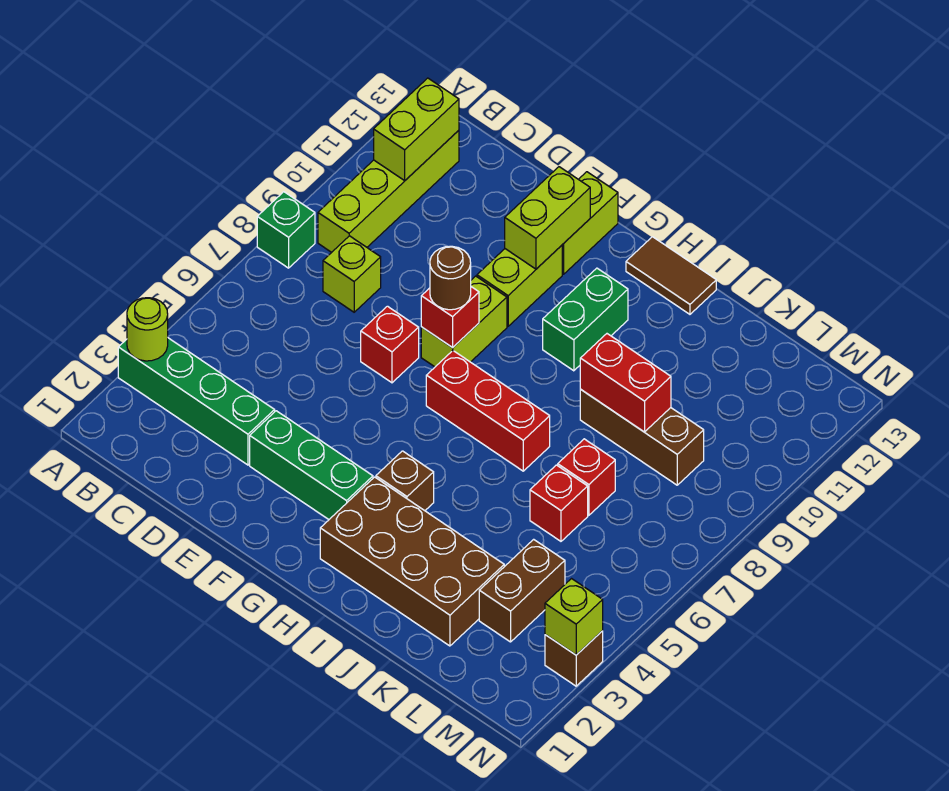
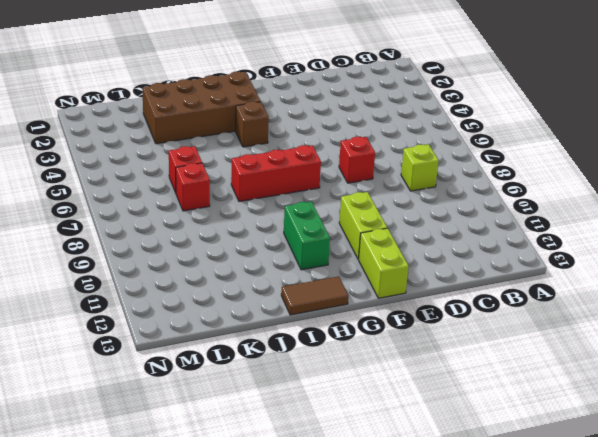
none -> green 1x4 brick [118,338,275,465]
none -> green 1x1 brick [257,192,315,268]
none -> lime 1x4 brick [318,130,459,252]

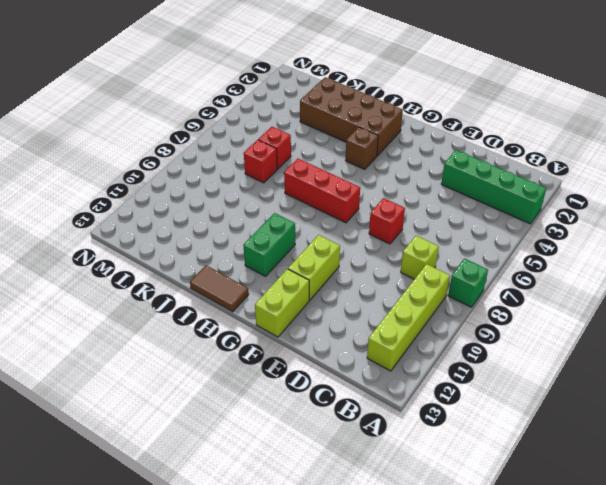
none -> green 1x3 brick [250,411,373,519]
none -> lime 1x2 brick [421,276,507,367]
none -> brown 1x3 brick [580,390,704,485]

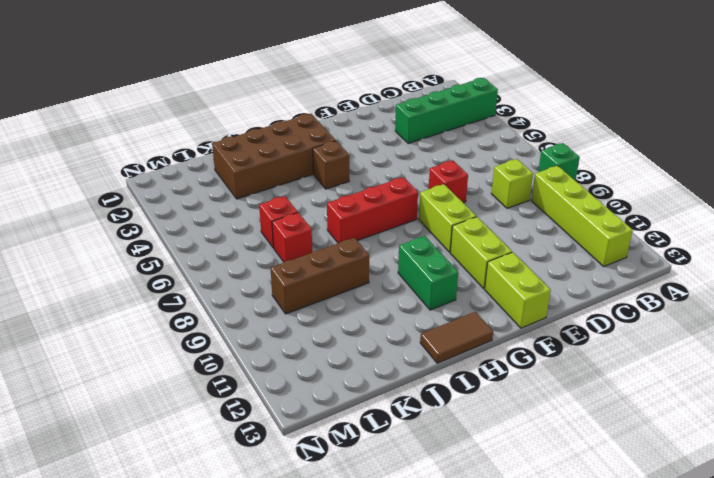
none -> green 1x3 brick [250,411,373,519]
none -> brown 1x2 brick [479,539,565,642]
none -> brown 1x1 brick [545,631,603,686]

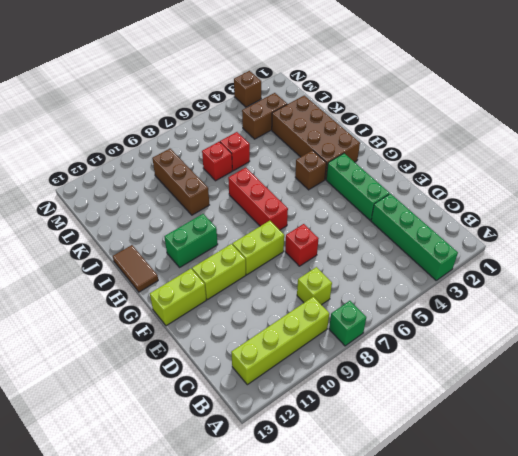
none -> lime 1x1 round brick [127,298,168,361]
none -> lime 1x2 brick [374,78,459,180]
none -> red 1x1 brick [421,287,479,348]

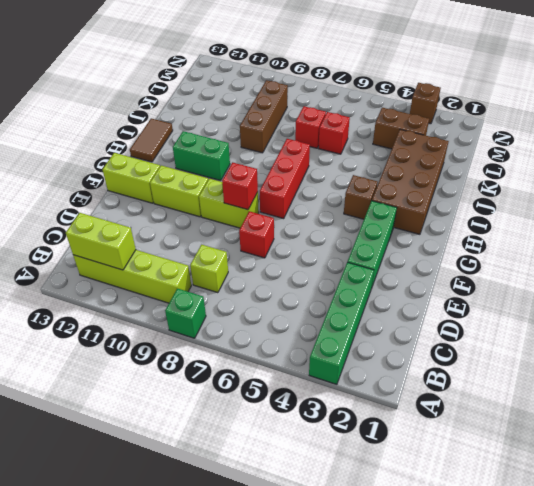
none -> lime 1x1 round brick [127,298,168,361]
none -> lime 1x2 brick [505,167,590,269]
none -> red 1x2 brick [580,334,671,432]

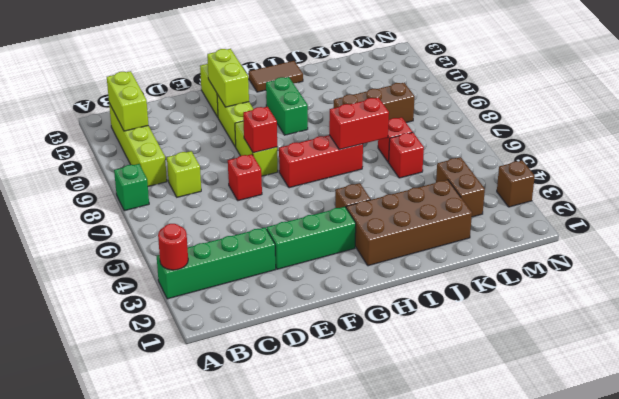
red 1x1 round brick [158,224,188,270] -> lime 1x1 round brick [127,298,168,361]
red 1x2 brick [329,97,389,150] -> red 1x2 brick moved to [580,334,671,432]
none -> lime 1x1 brick [545,579,603,655]
none -> brown 1x1 round brick [430,246,471,310]

